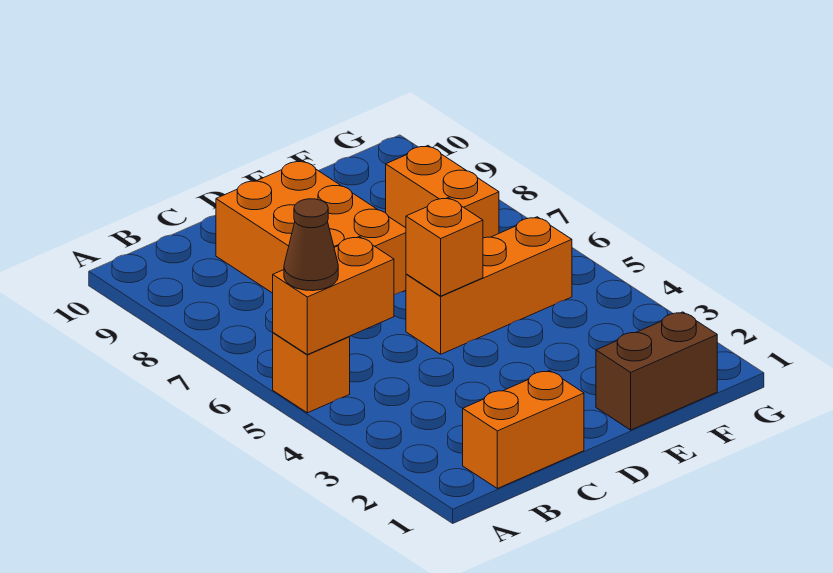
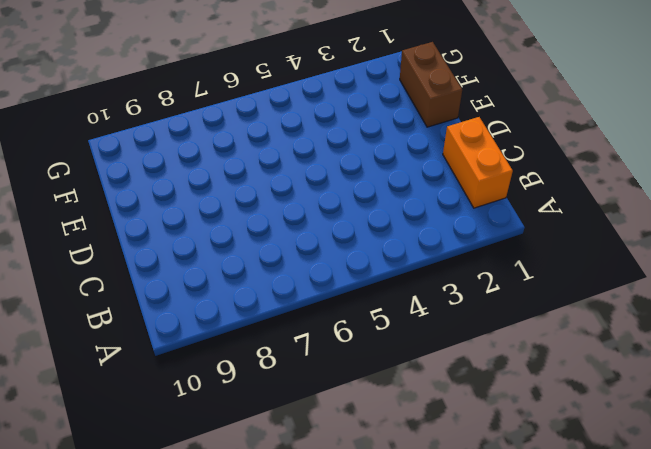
none -> orange 1x1 brick [273,333,350,413]
none -> orange 2x3 brick [216,161,406,295]

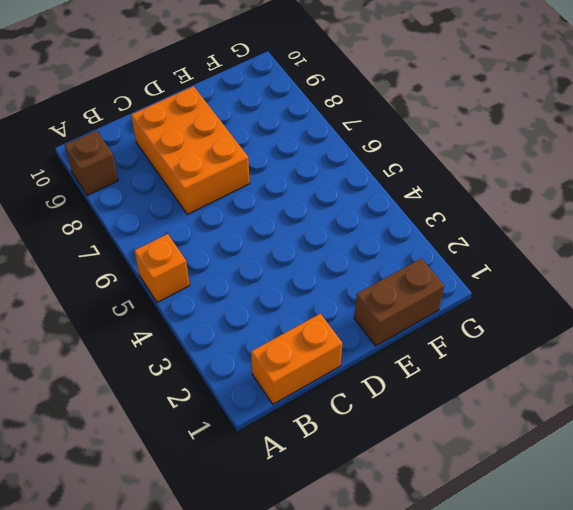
brown 1x1 brick [65,130,118,196] -> none
none -> orange 1x3 brick [406,217,572,354]
none -> orange 1x2 brick [386,146,499,238]

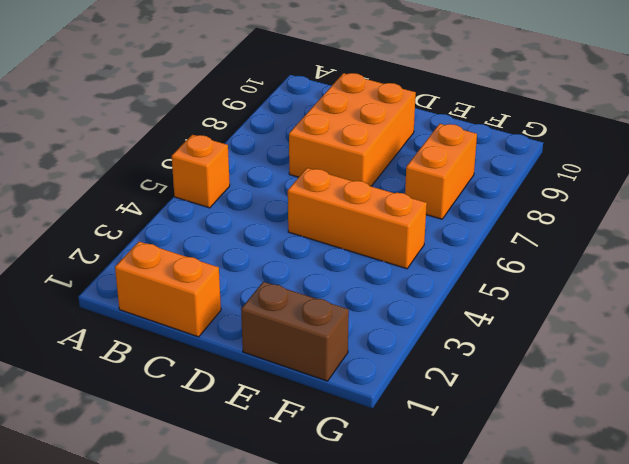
none -> orange 1x2 brick [273,237,394,355]
none -> orange 1x1 brick [406,198,483,296]

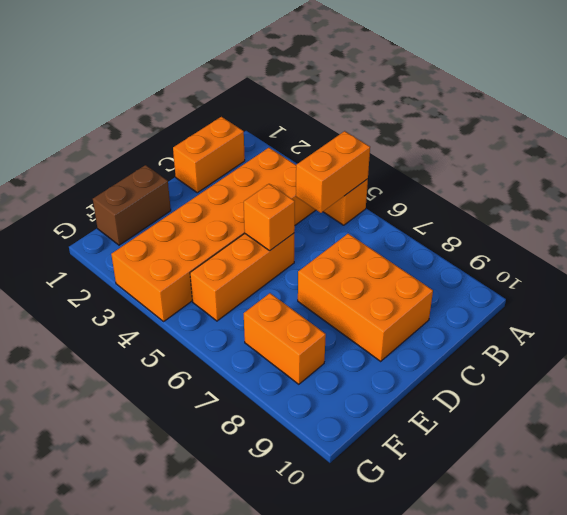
orange 2x6 brick [111,148,316,321] -> none
none -> brown 1x1 cone [284,199,338,291]

